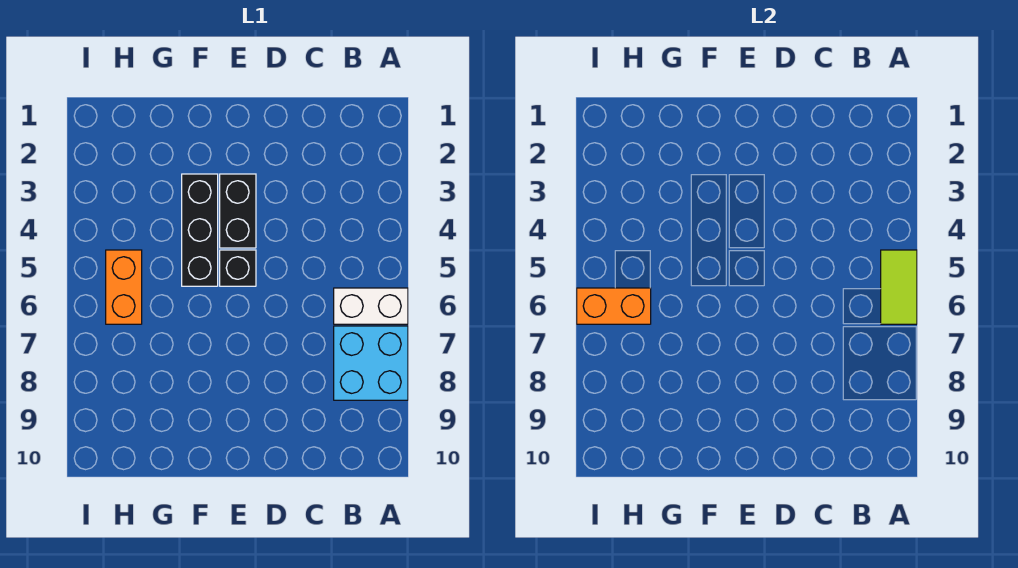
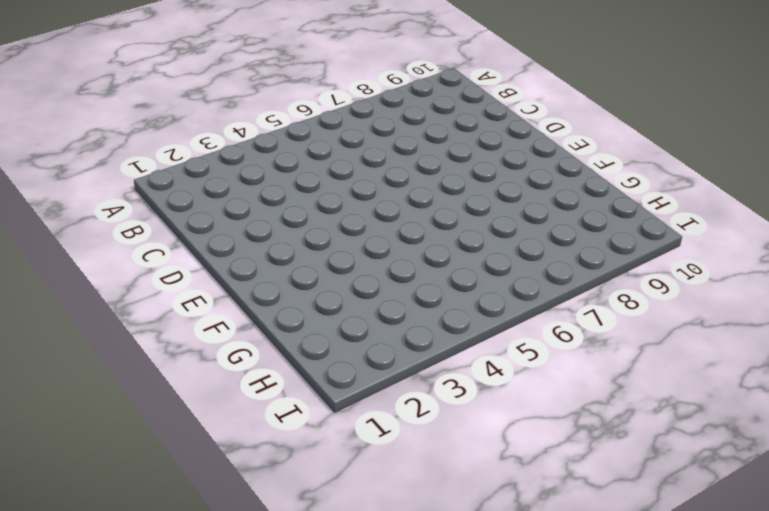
none -> white 1x2 brick [334,288,408,324]
none -> cyan 2x2 brick [334,326,408,400]

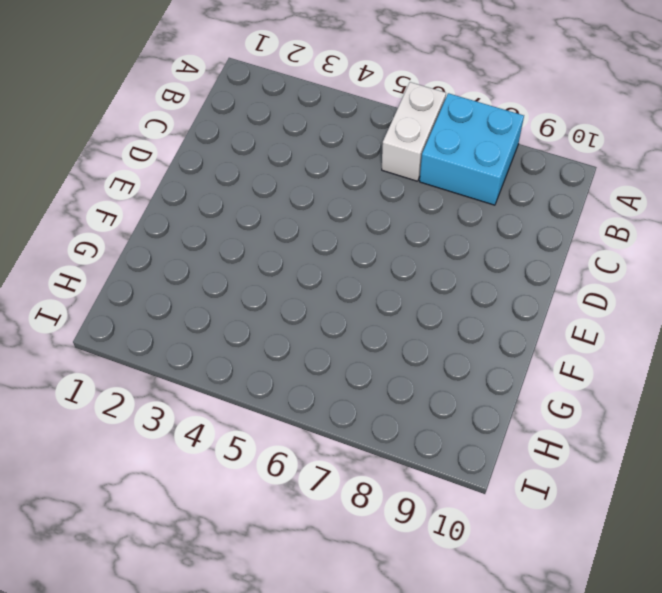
none -> black 1x2 brick [220,174,256,248]
none -> black 1x1 brick [220,250,256,286]

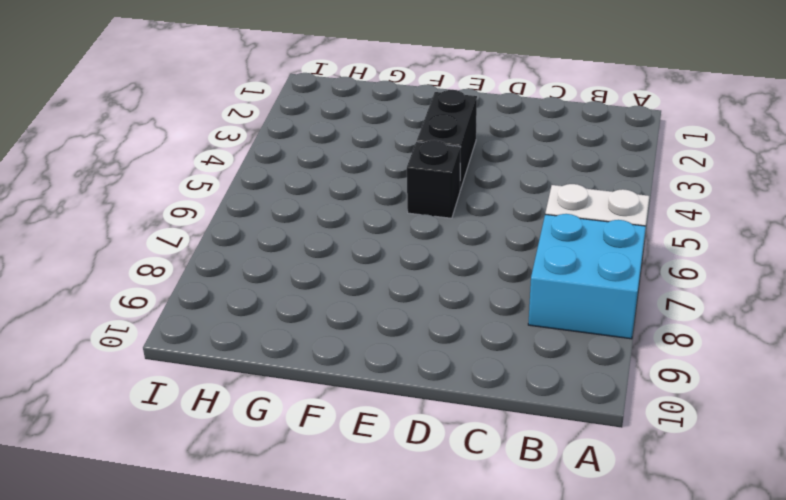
none -> black 1x3 brick [182,174,218,286]
none -> orange 1x2 brick [106,250,142,324]

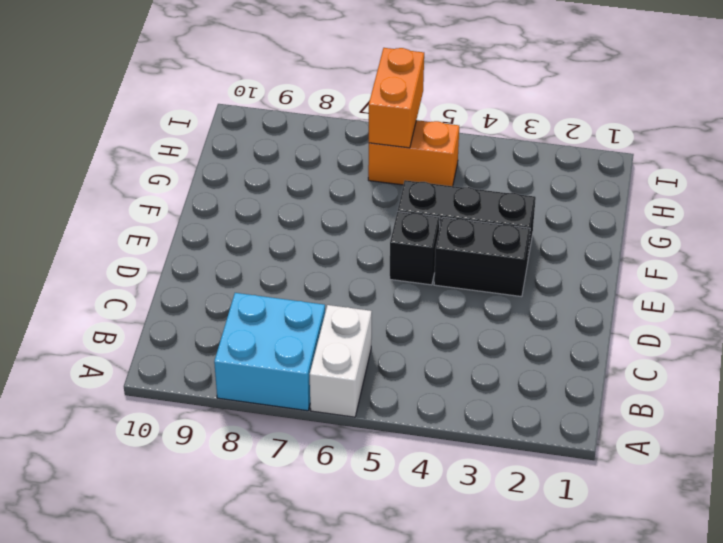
none -> lime 1x2 tile [881,250,917,324]

